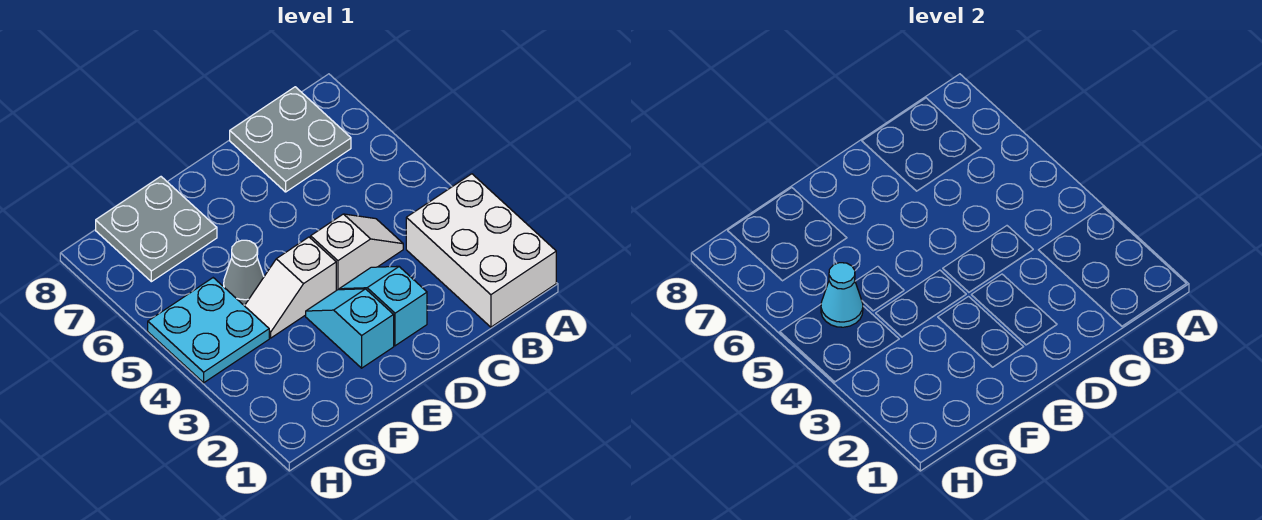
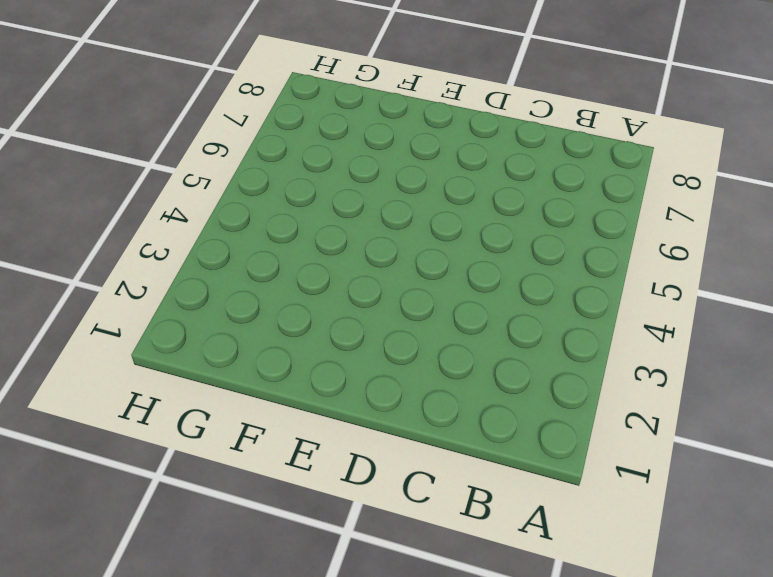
none -> white 2x3 brick [406,174,556,327]
none -> grey 2x2 plate [230,87,351,192]

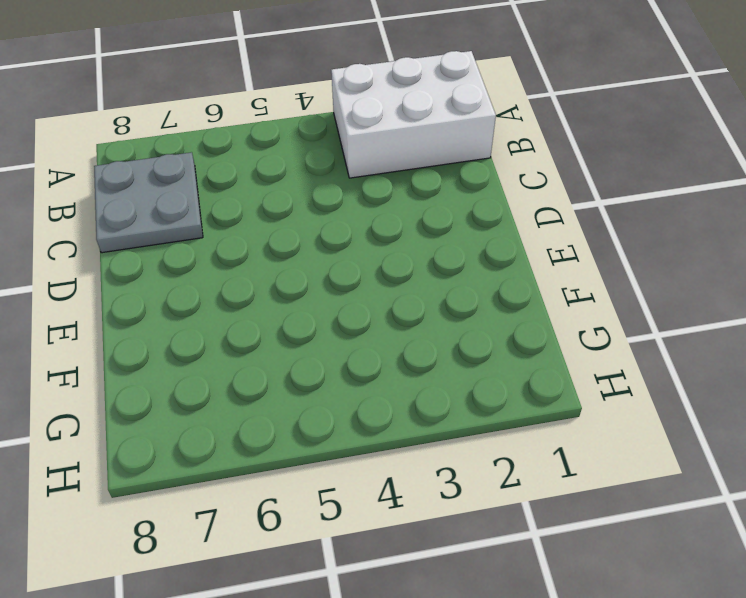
none -> white 1x2 slope [311,214,403,290]
none -> cyan 1x2 slope [339,266,427,346]

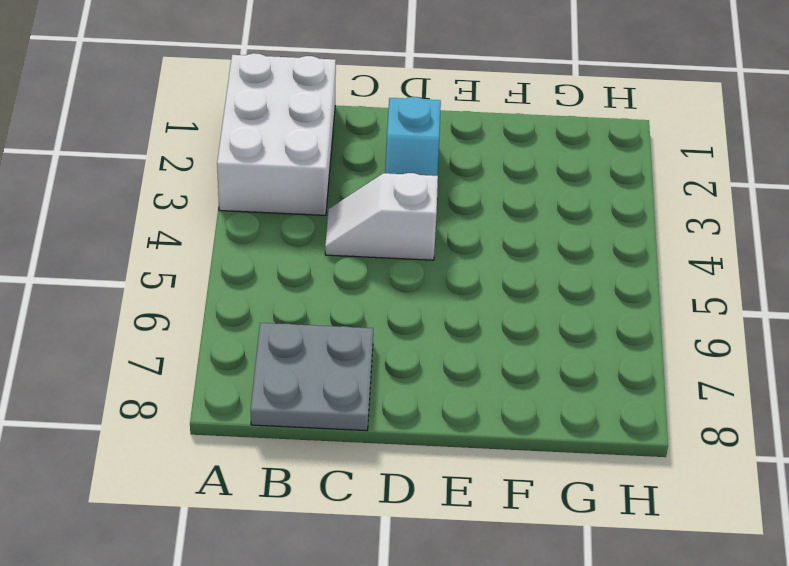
none -> cyan 1x2 slope [306,289,394,368]
none -> white 1x2 slope [245,237,336,338]

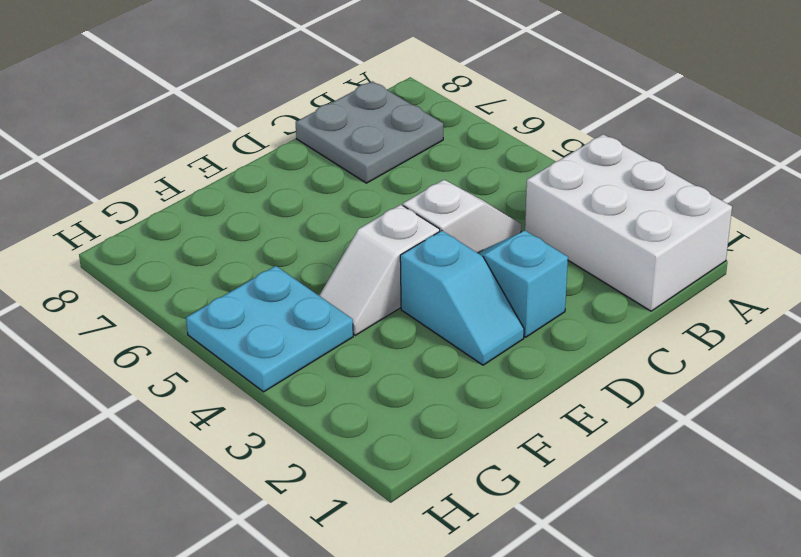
cyan 1x2 slope [400,230,524,365] -> cyan 1x2 slope turned to [306,289,394,368]
none -> grey 1x1 cone [224,240,264,305]
none -> grey 2x2 plate [96,177,217,282]

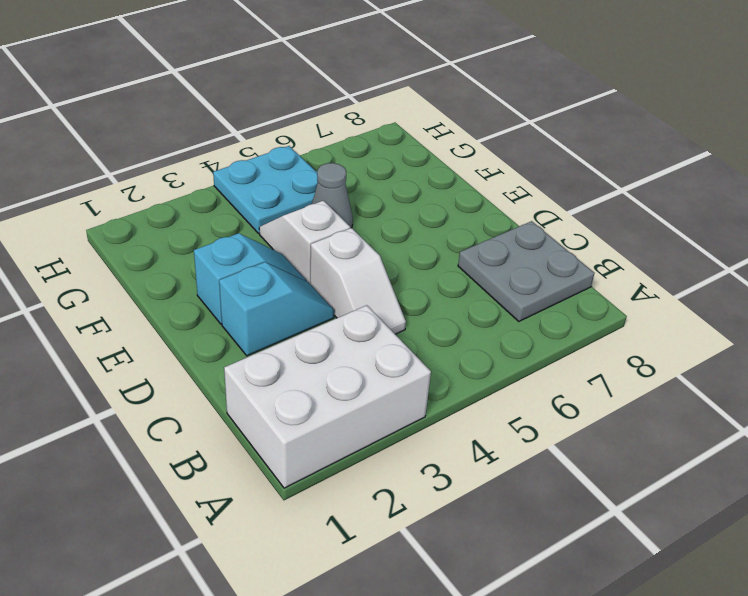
none -> grey 2x2 plate [96,177,217,282]
none -> cyan 1x1 cone [821,263,863,327]

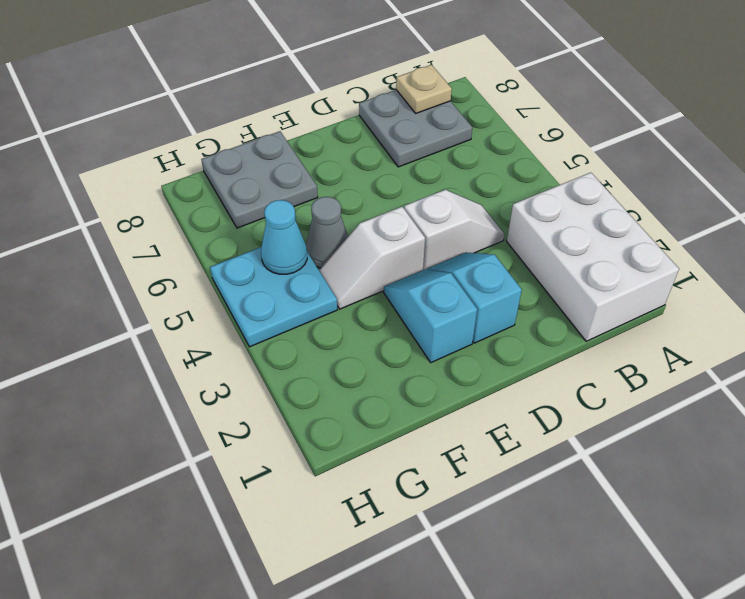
tan 1x1 plate [396,65,452,113] -> none

